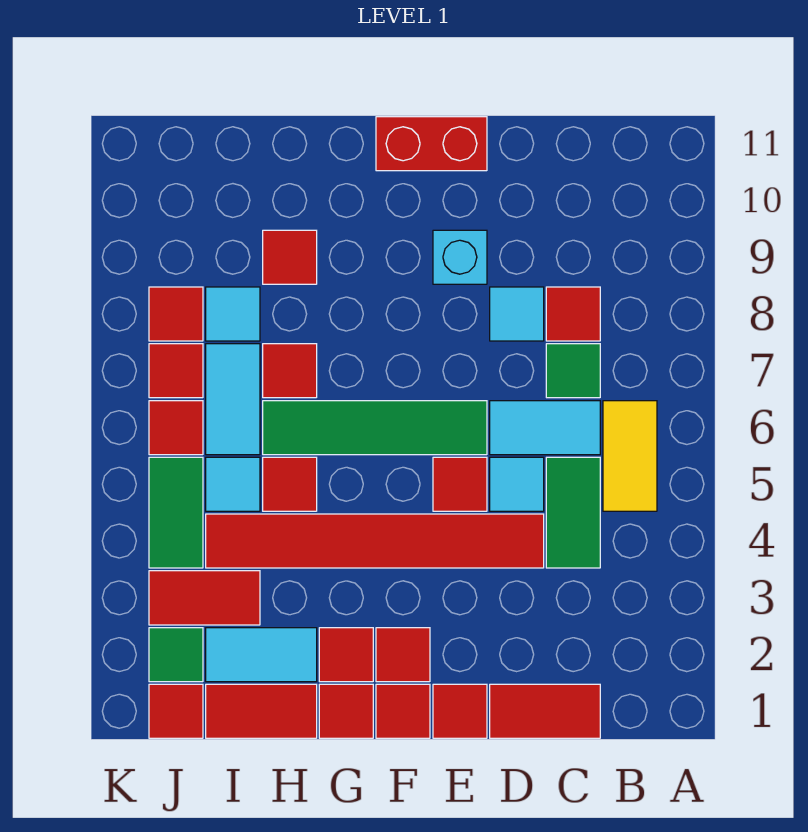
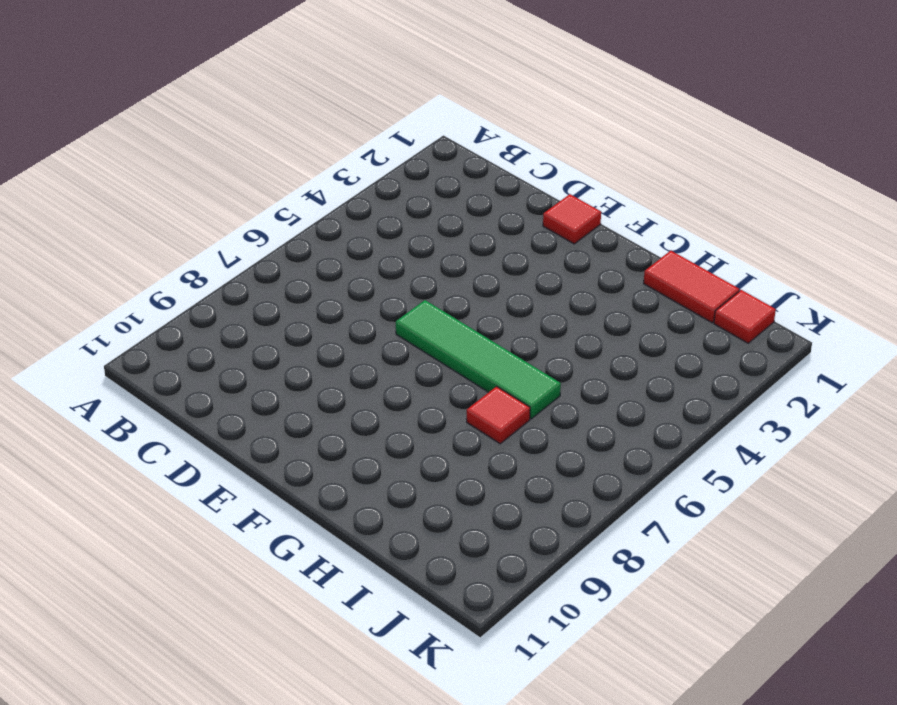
none -> yellow 1x2 tile [603,401,657,511]
none -> red 1x2 tile [490,684,600,738]
none -> green 1x2 tile [546,457,600,568]
none -> cyan 1x2 tile [490,401,600,455]

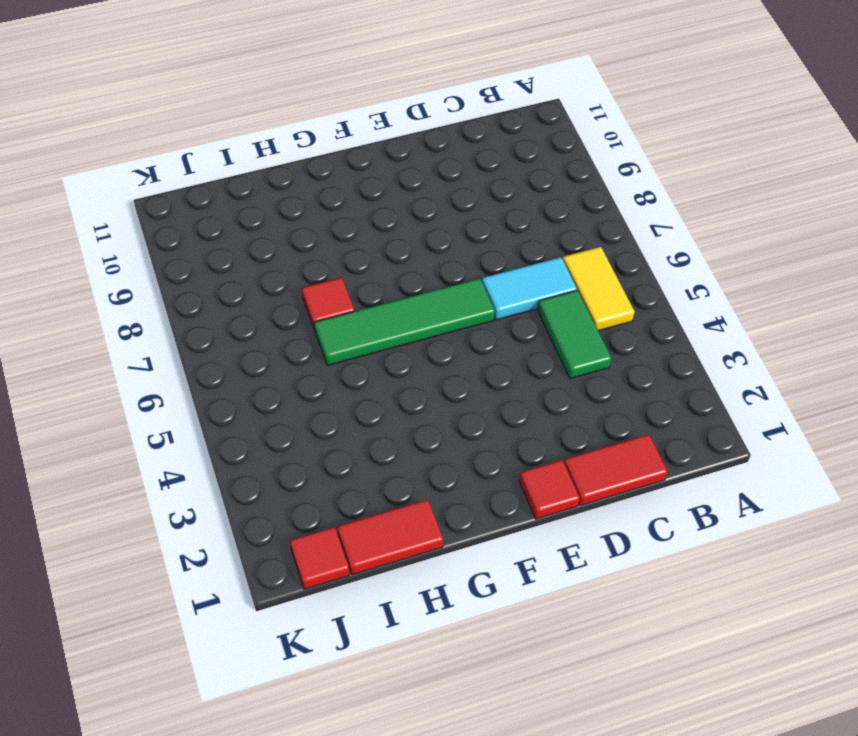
none -> green 1x1 tile [546,344,600,398]
none -> red 1x1 tile [546,287,600,341]
none -> red 1x6 tile [206,514,544,568]
none -> cyan 1x1 tile [490,457,544,511]

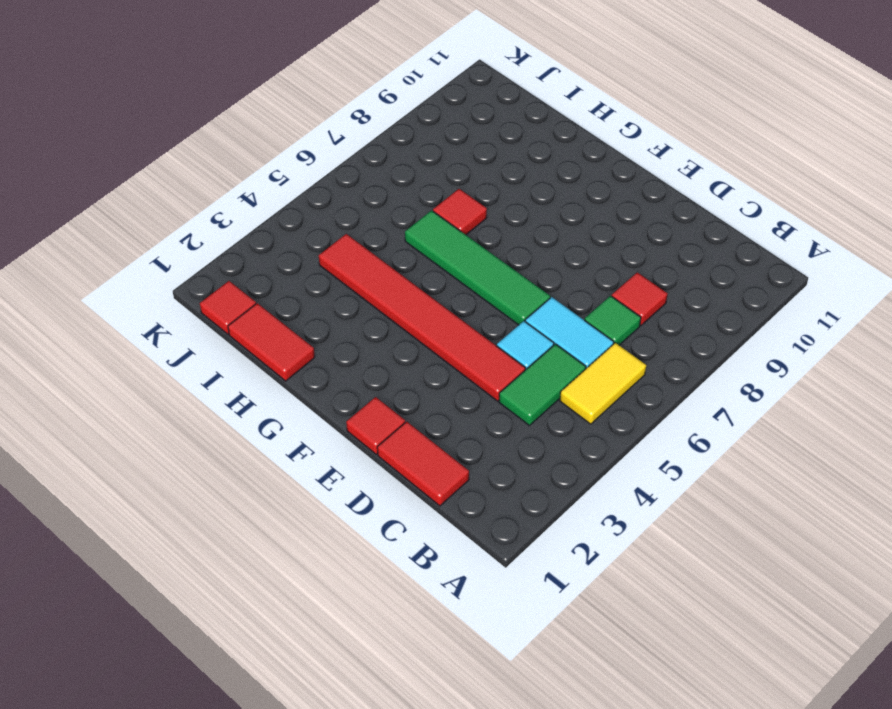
none -> cyan 1x1 tile [490,287,544,341]
none -> red 1x1 tile [433,457,487,511]
none -> cyan 1x1 brick [433,230,487,284]
none -> red 1x2 brick [376,117,487,171]

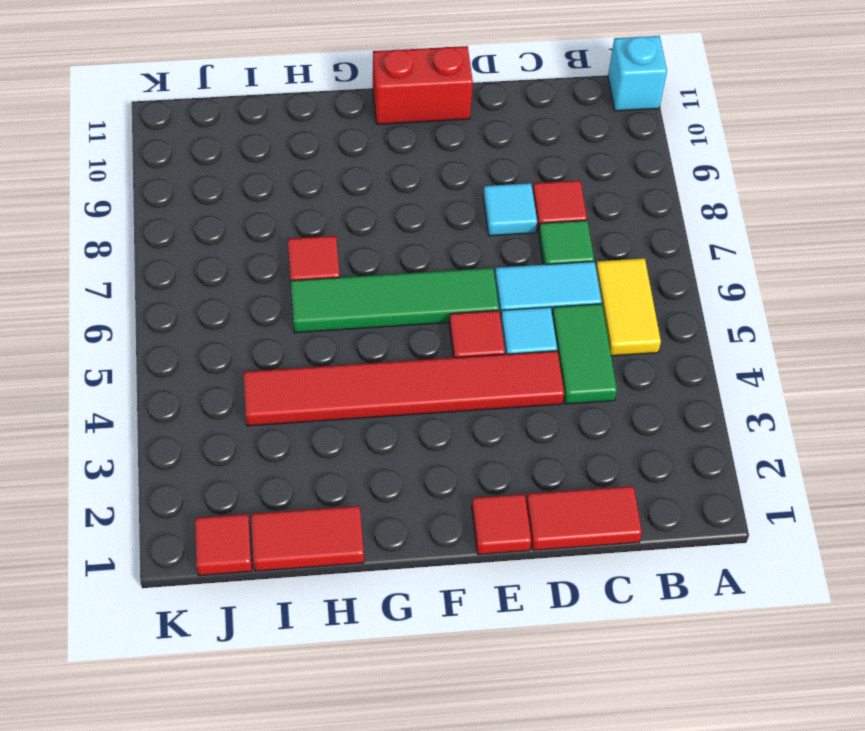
cyan 1x1 brick [608,36,667,111] -> cyan 1x1 brick moved to [433,230,487,284]
none -> red 1x1 tile [376,684,430,738]
none -> red 1x1 tile [376,628,430,682]
none -> red 1x1 tile [319,684,373,738]
none -> red 1x1 tile [319,628,373,682]

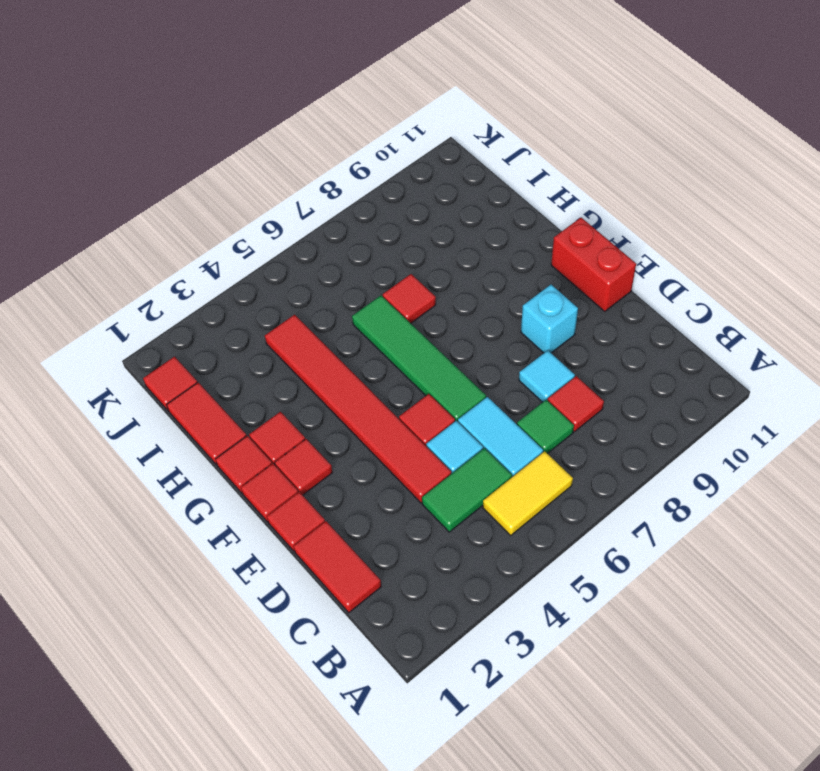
none -> cyan 1x2 tile [206,628,317,682]
none -> red 1x1 tile [263,457,317,511]
none -> red 1x1 tile [263,230,317,284]
none -> red 1x2 tile [149,571,260,625]

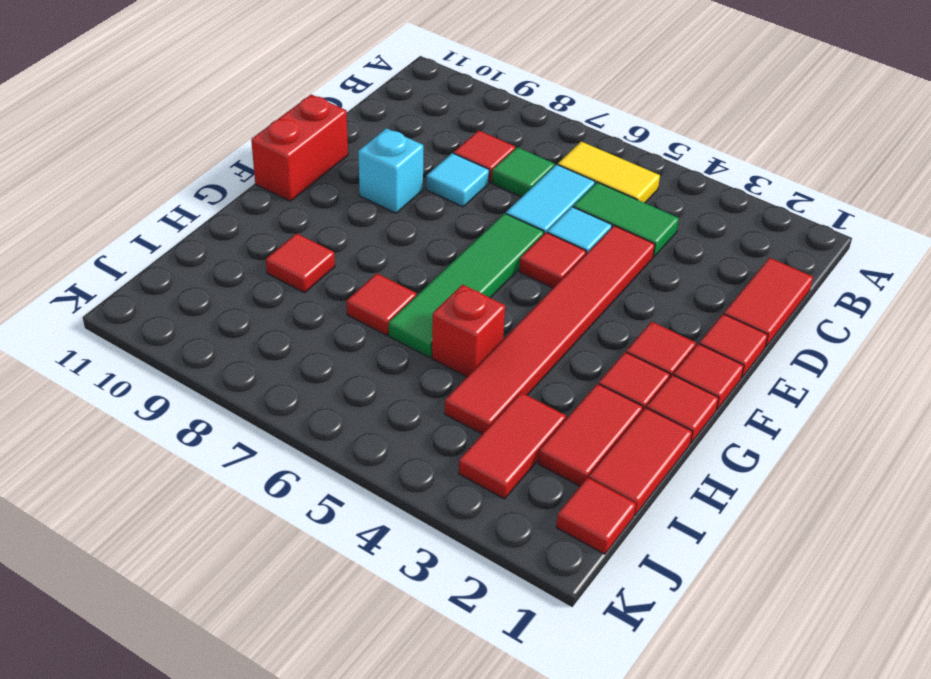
red 1x2 tile [538,384,643,486] -> cyan 1x2 tile [206,628,317,682]
red 1x1 brick [432,285,505,377] -> red 1x1 tile [263,457,317,511]
none -> cyan 1x1 tile [206,457,260,511]
none -> cyan 1x2 tile [206,344,260,455]
none -> cyan 1x1 tile [206,287,260,341]
none -> green 1x1 tile [149,628,203,682]

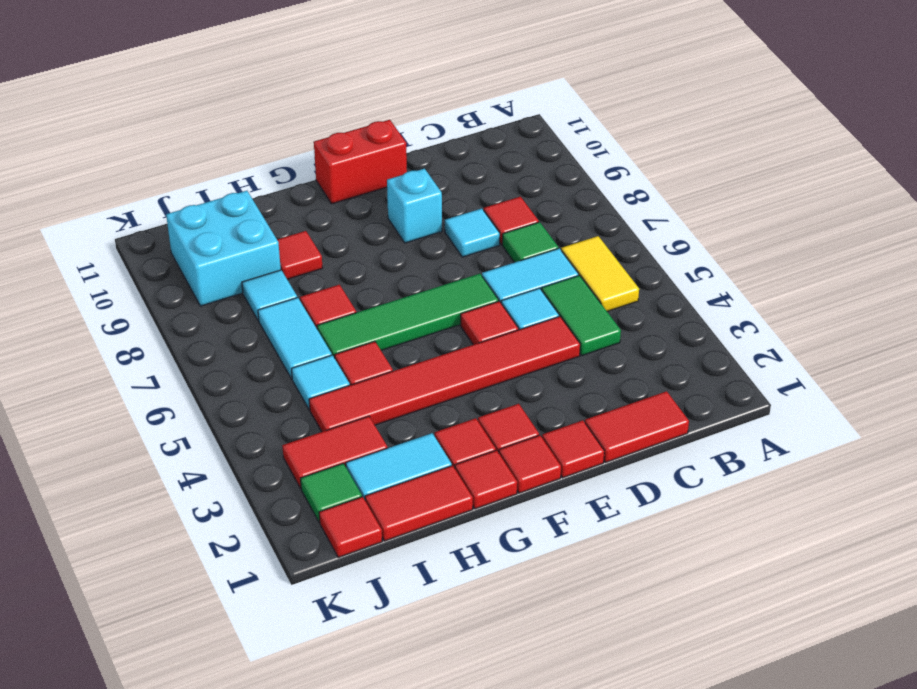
cyan 2x2 brick [166,191,281,306] -> none
none -> green 1x2 tile [149,457,203,568]
none -> red 1x1 tile [149,401,203,455]
none -> red 1x1 tile [149,344,203,398]
none -> red 1x1 tile [149,287,203,341]

